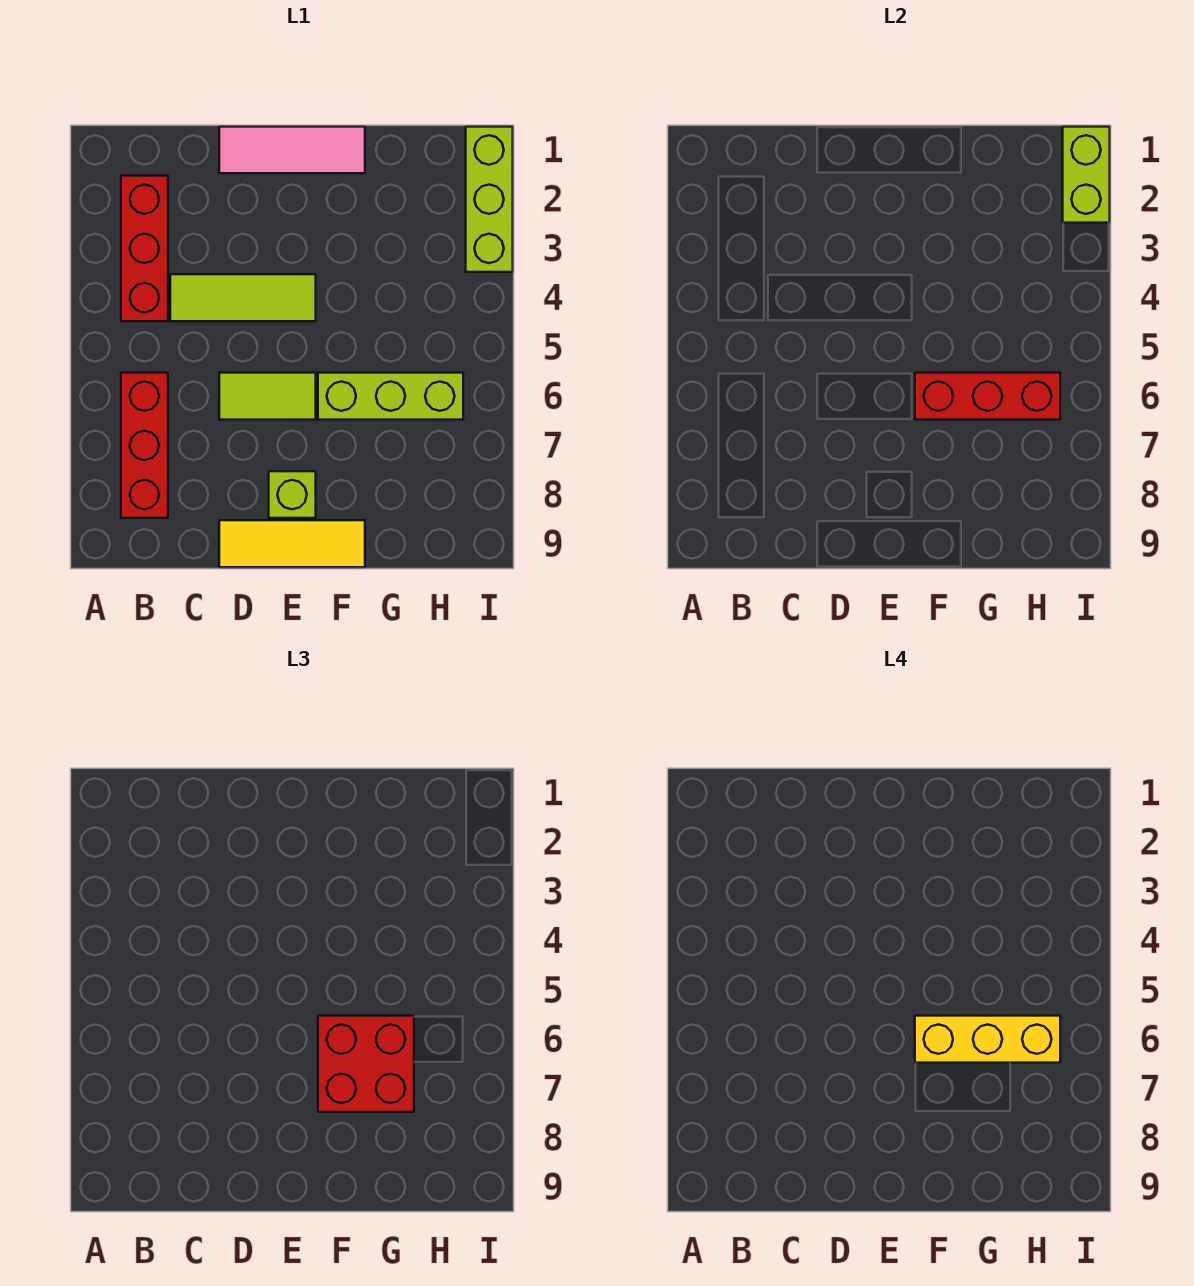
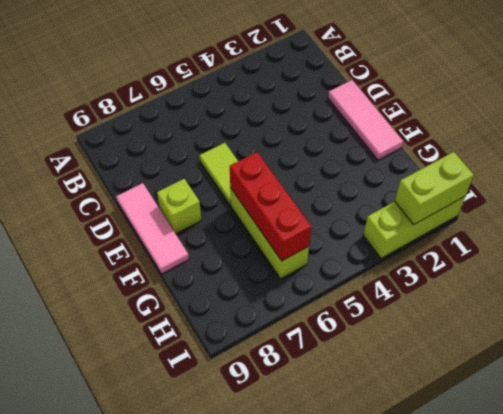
pink 1x3 tile [116,183,189,274] -> yellow 1x3 tile [219,520,365,567]
none -> red 1x3 brick [121,176,168,321]
none -> red 1x3 brick [121,373,168,518]
none -> lime 1x3 tile [170,274,316,321]

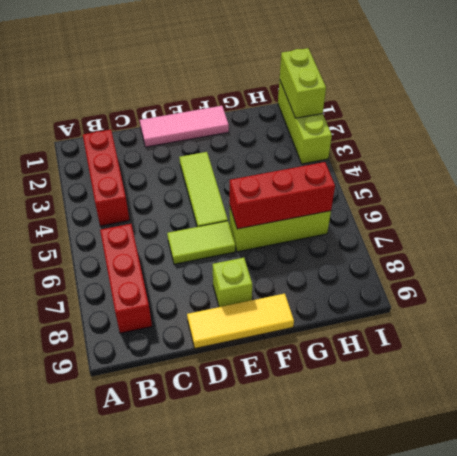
lime 1x3 tile [179,152,228,227] -> lime 1x3 tile turned to [170,274,316,321]
none -> red 2x2 brick [318,1016,414,1112]
none -> yellow 1x3 brick [915,1016,1060,1063]

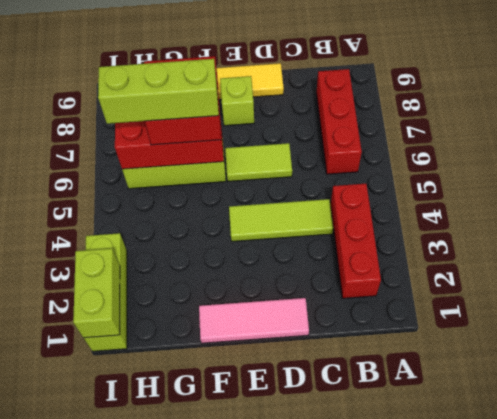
lime 1x3 brick [98,59,219,124] -> yellow 1x3 brick [915,1016,1060,1063]

